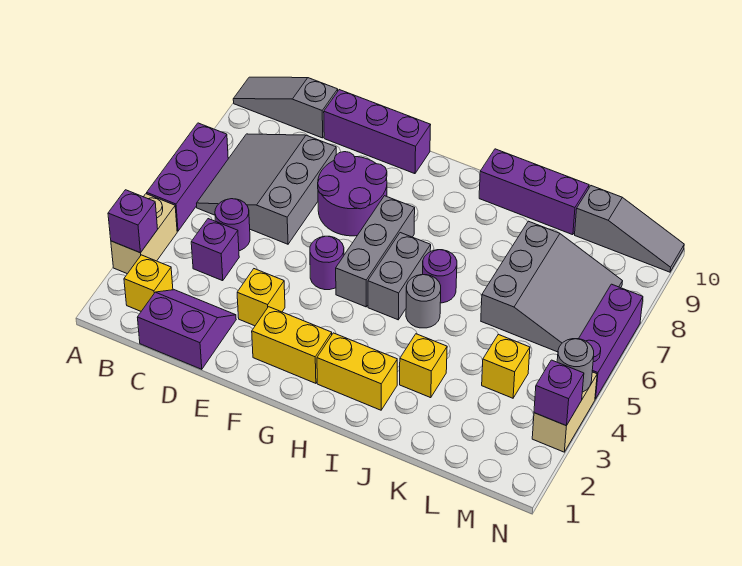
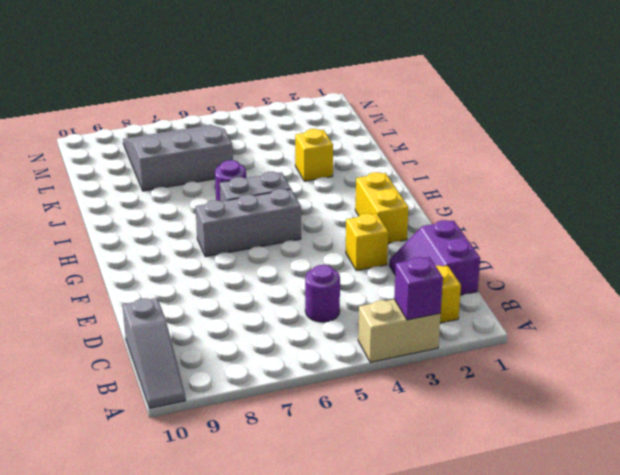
none -> purple 1x3 brick [147,123,228,231]
none -> grey 3x3 slope [197,134,336,244]
none -> purple 1x1 brick [191,219,239,281]

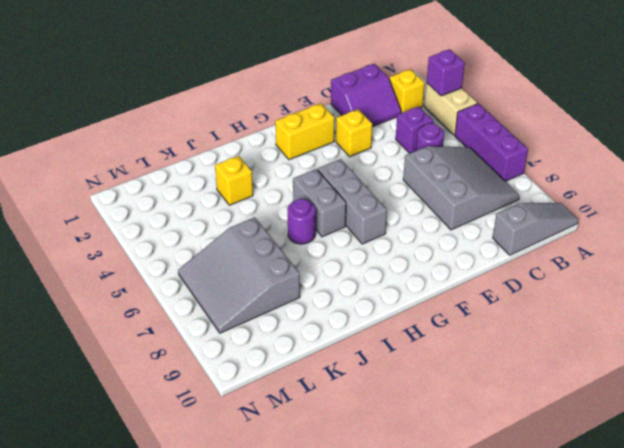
none -> purple 1x3 brick [324,90,430,174]
none -> purple 2x2 round brick [318,152,387,236]
none -> purple 1x1 round brick [310,236,344,290]

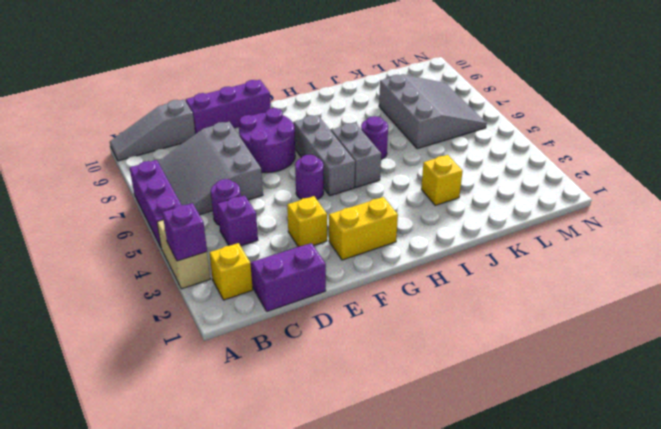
none -> yellow 1x2 brick [317,333,397,410]
none -> grey 1x1 round brick [406,275,441,328]
none -> purple 1x3 brick [479,149,589,235]

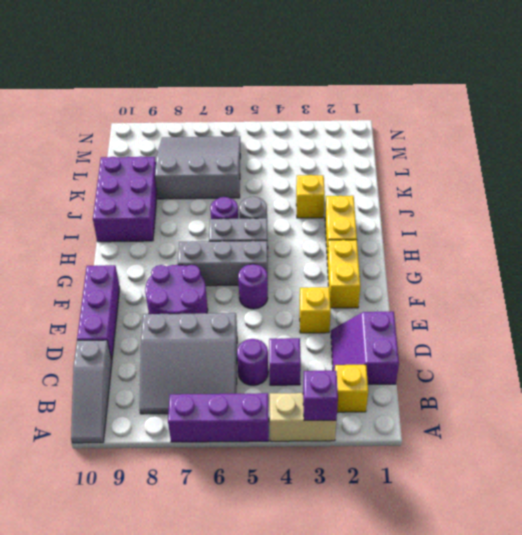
purple 2x3 brick [93,156,157,242] -> purple 1x3 brick [479,149,589,235]
none -> yellow 1x1 brick [482,334,530,398]
none -> grey 1x3 slope [575,186,684,272]
none -> tan 1x2 brick [532,372,597,452]

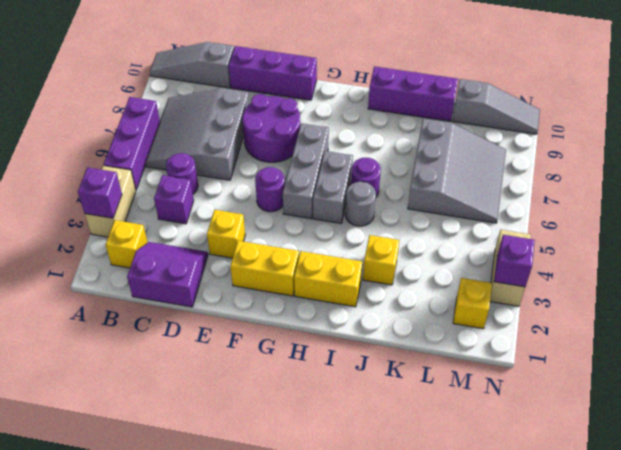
yellow 1x1 brick [453,278,492,329] -> yellow 1x1 brick moved to [482,334,530,398]
none -> purple 1x3 brick [579,284,643,399]
none -> grey 1x1 round brick [557,339,594,392]

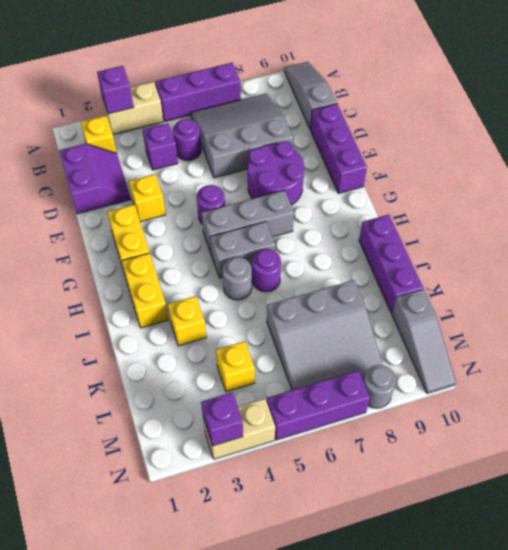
grey 1x1 round brick [363,365,396,408] -> grey 1x1 round brick moved to [557,339,594,392]

